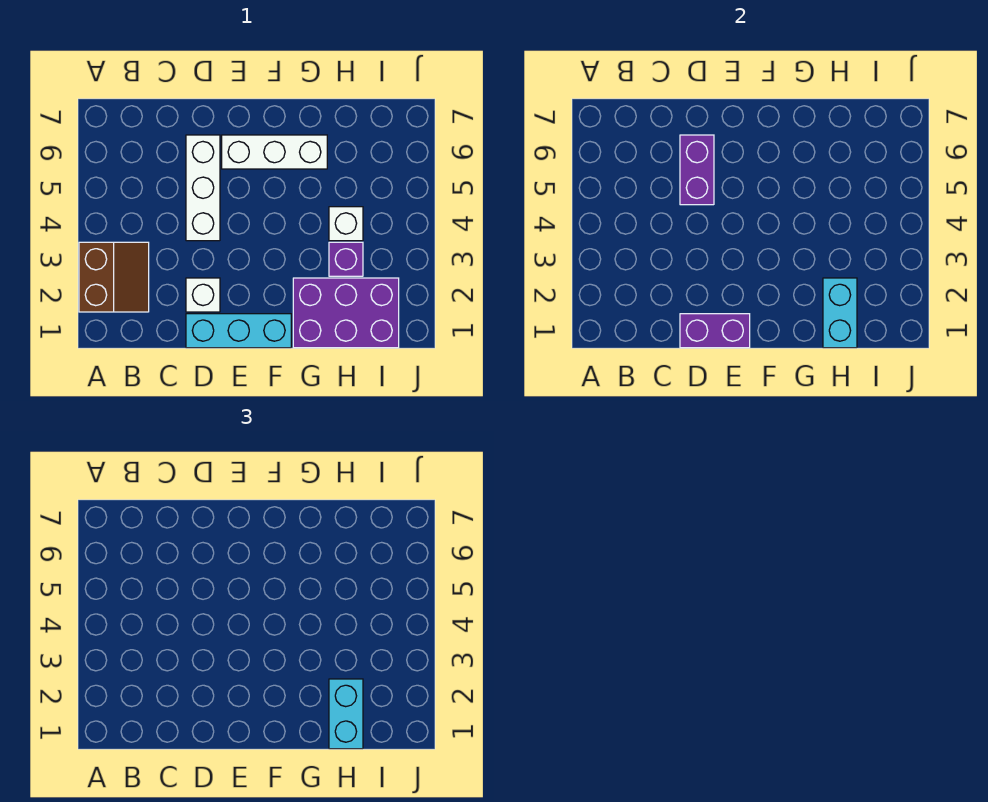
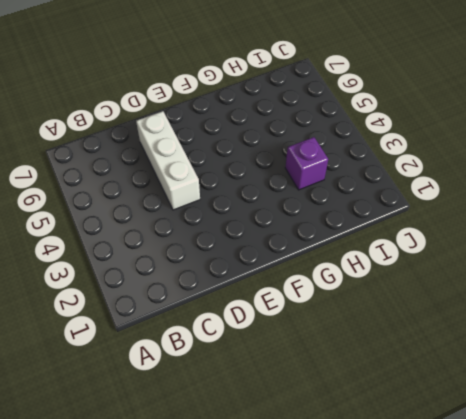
none -> brown 2x2 slope [79,242,149,312]
none -> cyan 1x3 brick [186,314,291,348]
none -> white 1x1 brick [186,278,220,312]

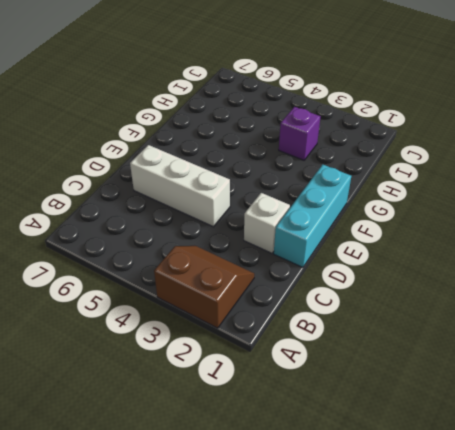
none -> white 1x3 brick [222,135,327,169]
none -> purple 2x3 brick [293,278,399,348]
none -> white 1x1 brick [329,207,363,241]

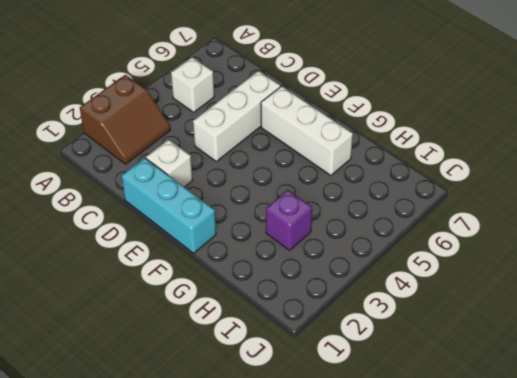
white 1x1 brick [171,57,214,112] -> white 1x1 brick moved to [329,207,363,241]
none -> purple 2x3 brick [293,278,399,348]
none -> purple 1x2 brick [680,314,750,348]
none -> purple 1x2 brick [680,135,714,205]

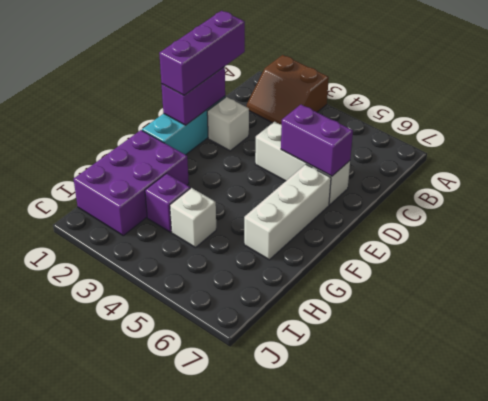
purple 1x3 brick [159,11,245,95] -> none
none -> cyan 1x2 brick [823,278,857,348]
none -> cyan 1x2 brick [329,679,363,749]

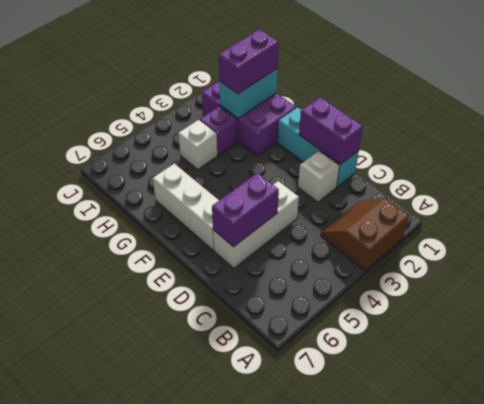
purple 1x2 brick [219,29,279,94] -> cyan 1x2 brick [329,679,363,749]

